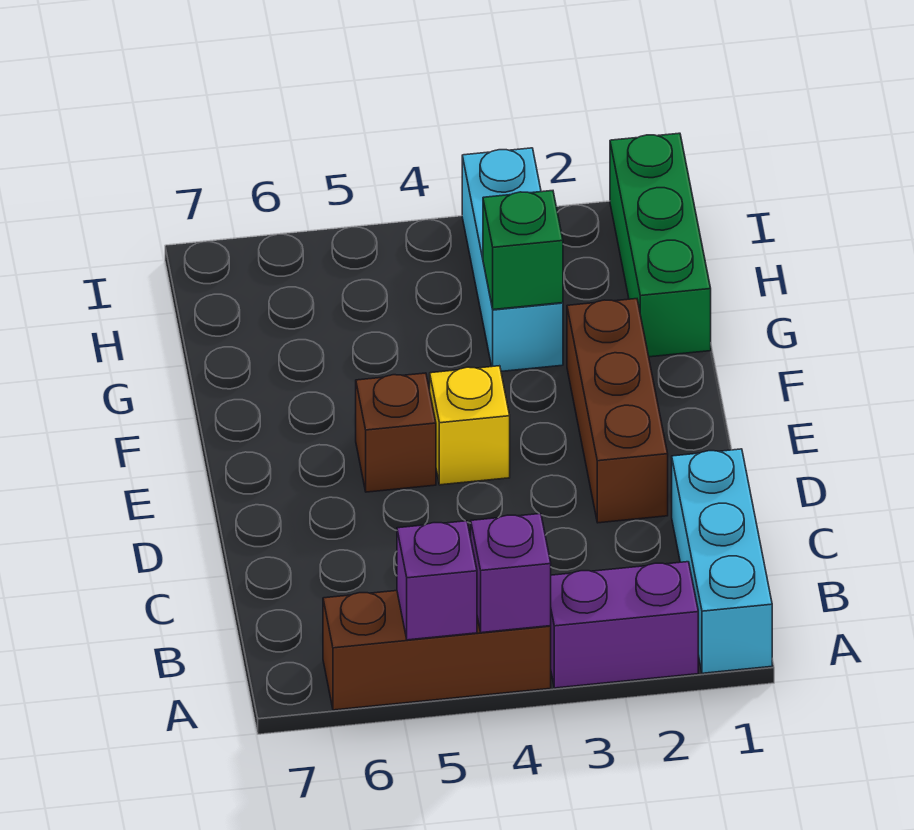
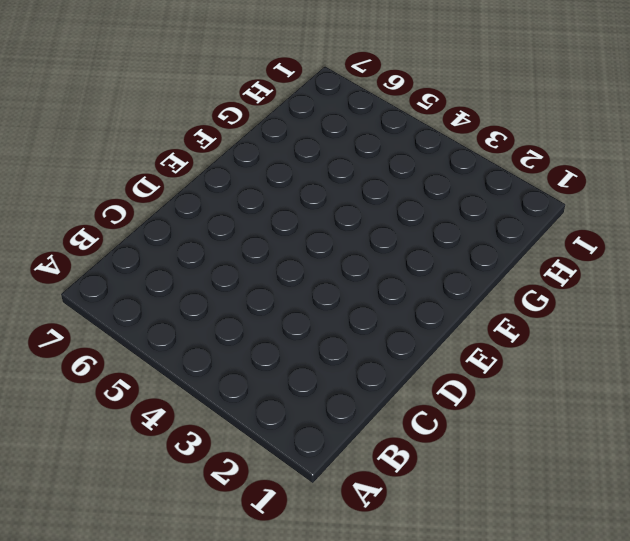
none -> cyan 1x3 brick [672,449,772,673]
none -> purple 1x2 brick [551,562,698,688]

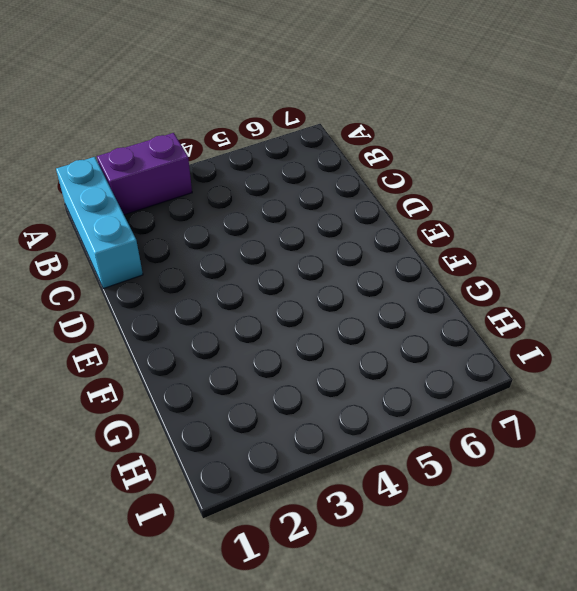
none -> brown 1x3 brick [323,591,551,710]
none -> brown 1x3 brick [567,299,668,523]

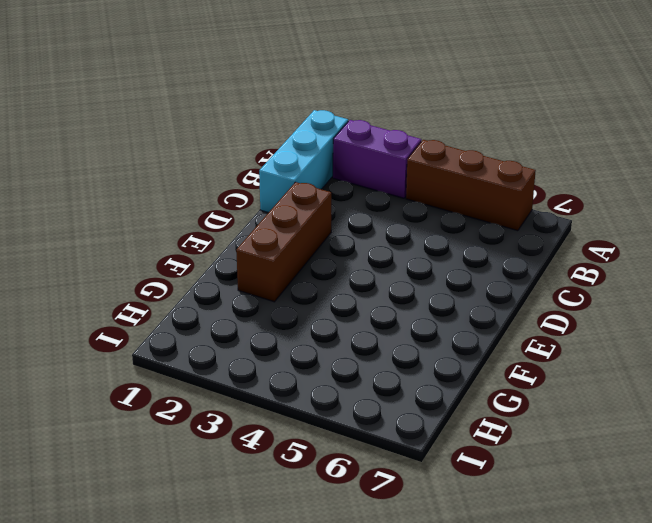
none -> yellow 1x1 brick [430,366,510,485]
none -> brown 1x1 brick [356,373,436,492]

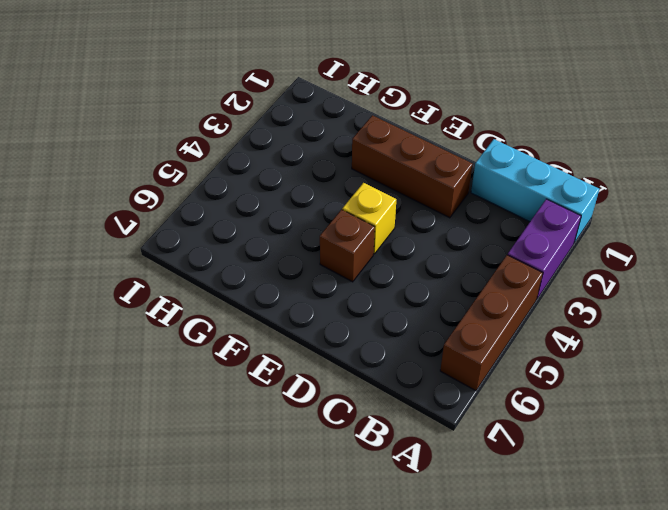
none -> green 1x3 brick [610,133,711,357]
none -> cyan 1x3 brick [462,148,563,371]

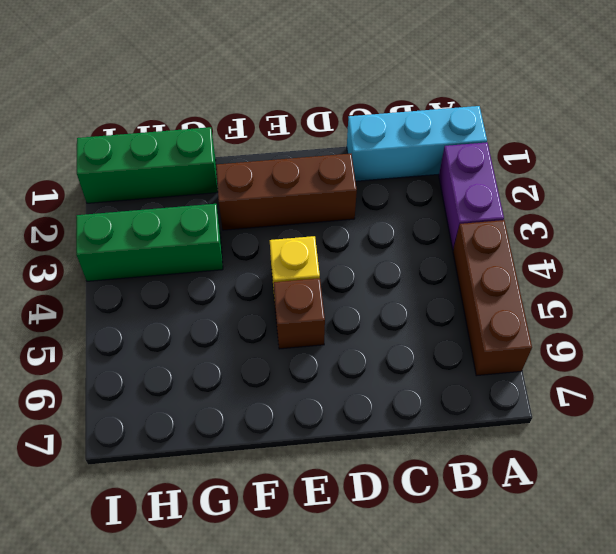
green 1x3 brick [76,204,223,281] -> cyan 1x3 brick [462,148,563,371]
none -> purple 1x1 brick [471,514,551,633]
none -> purple 1x1 brick [397,521,477,640]

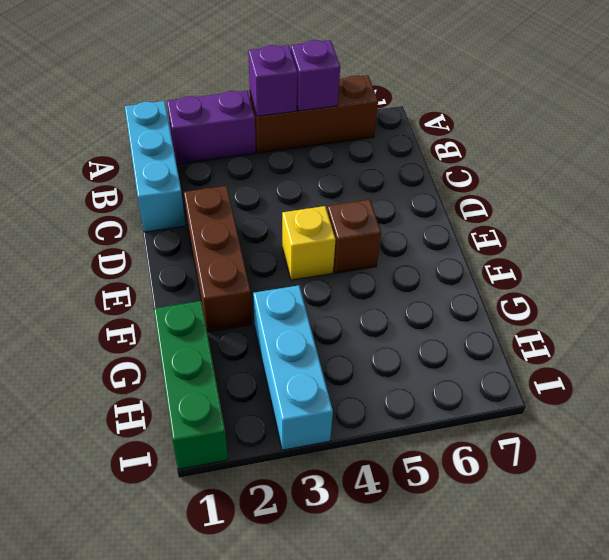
none -> green 1x1 brick [483,191,563,310]

